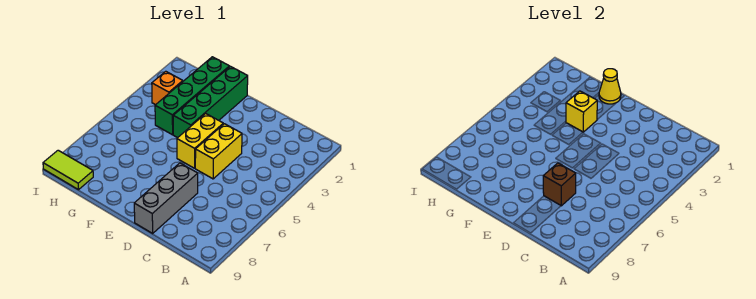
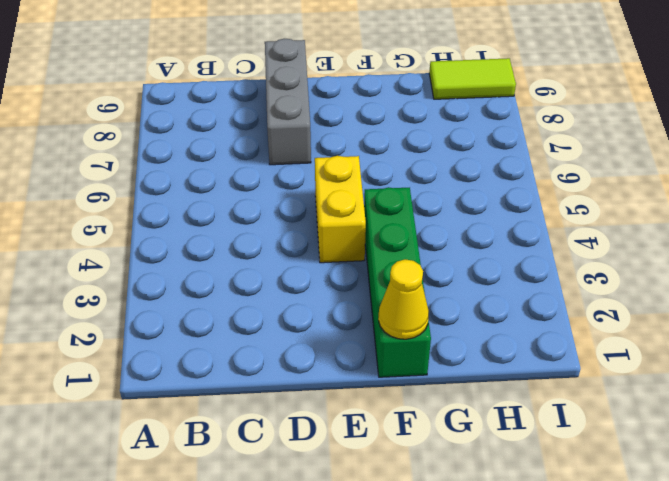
none -> yellow 1x2 brick [195,124,242,179]
none -> green 1x4 brick [155,57,229,135]

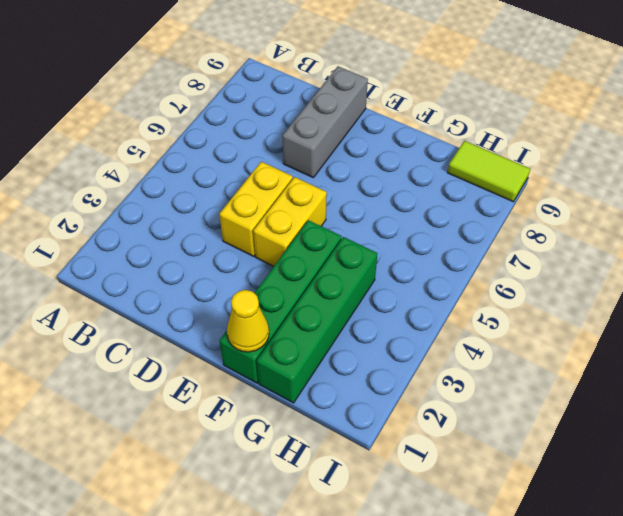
none -> orange 1x1 brick [152,71,183,105]
none -> brown 1x1 brick [543,163,576,206]

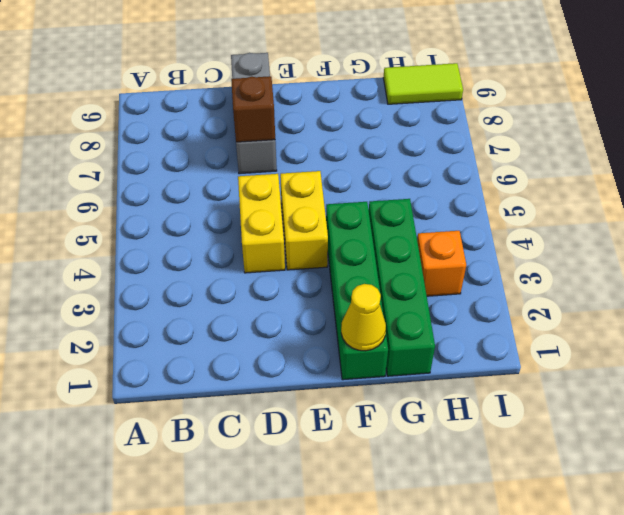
none -> yellow 1x1 brick [566,91,597,132]

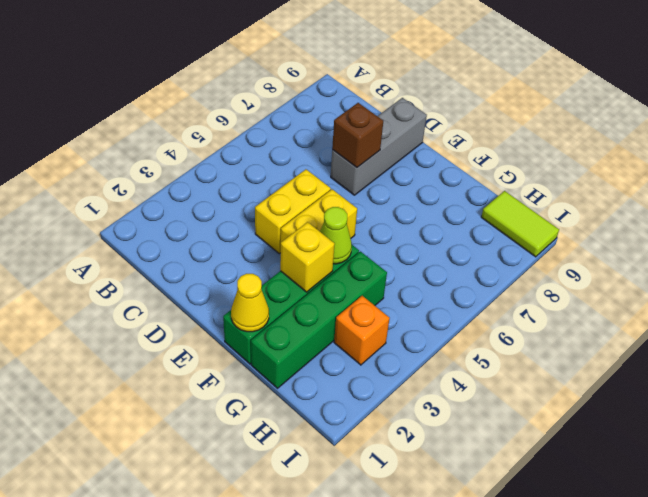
lime 1x1 cone [320,207,352,264] -> none

